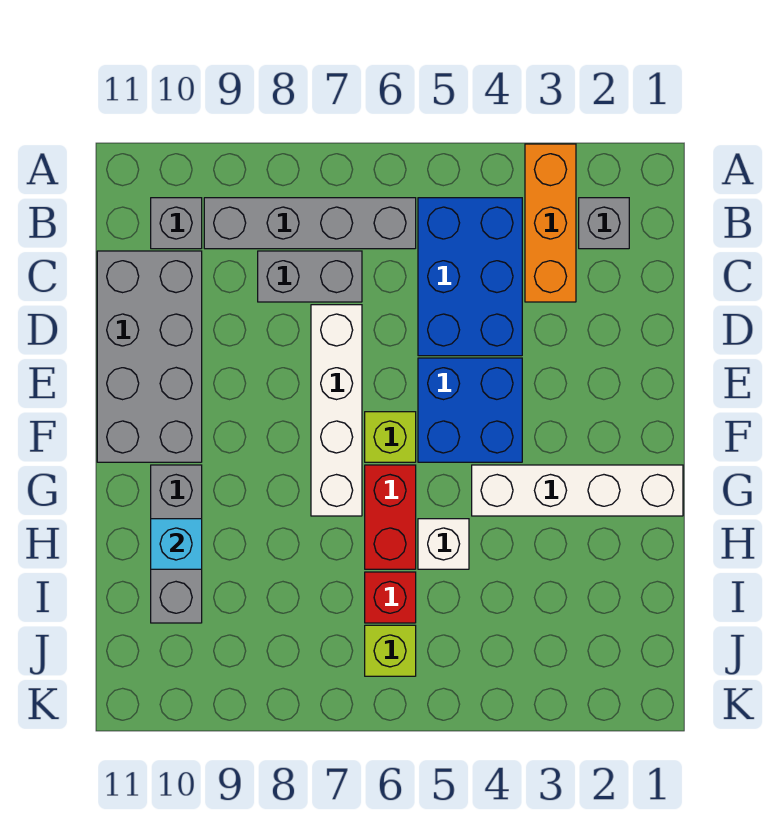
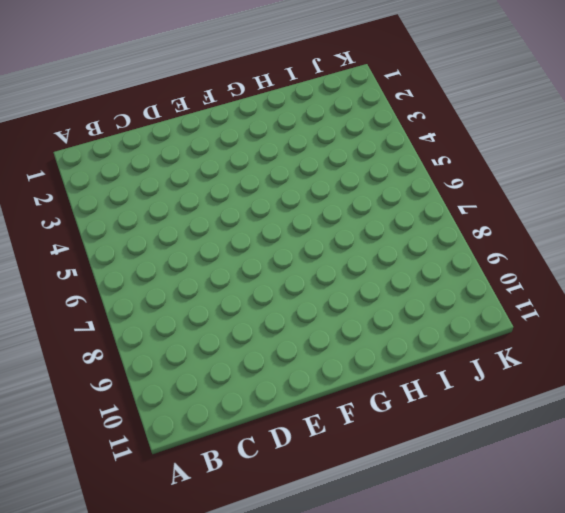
none -> orange 1x3 brick [525,144,576,302]
none -> grey 1x1 brick [579,198,629,249]
none -> blue 2x3 brick [418,198,522,356]

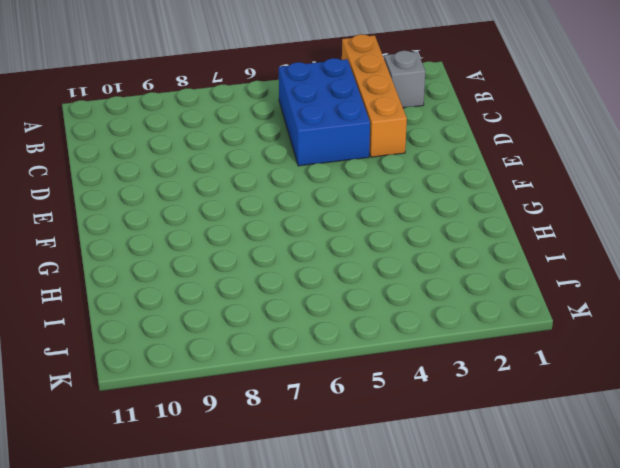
orange 1x4 brick [342,34,407,157] -> orange 1x3 brick [525,144,576,302]
none -> grey 1x4 brick [204,198,416,249]
none -> grey 1x1 brick [151,198,202,249]
none -> grey 1x2 brick [258,251,362,302]

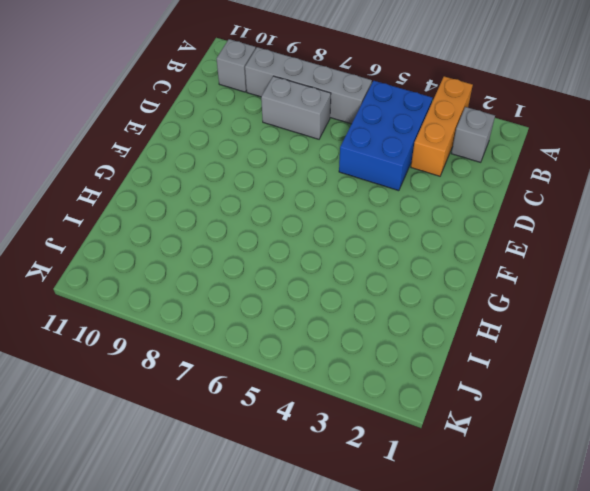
none -> grey 2x4 brick [97,251,202,462]
none -> white 1x4 brick [311,305,362,516]
none -> blue 2x2 brick [418,358,522,462]

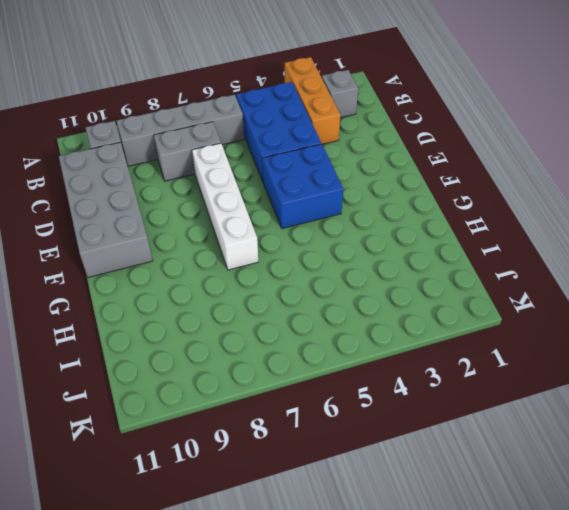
none -> lime 1x1 brick [365,412,416,462]
none -> white 1x4 brick [472,465,683,516]
none -> red 1x2 brick [365,465,416,569]

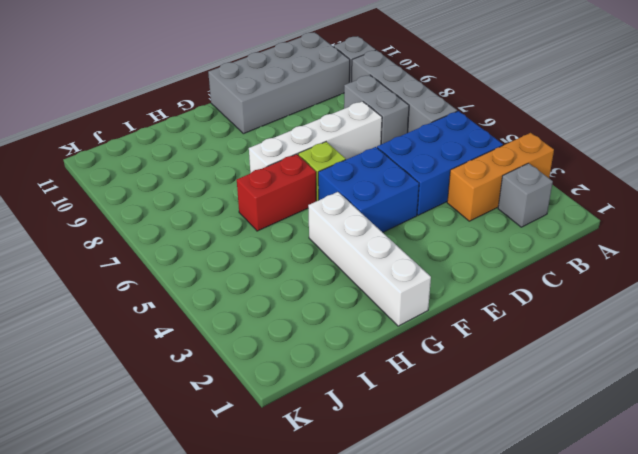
none -> grey 1x3 brick [151,465,202,623]
none -> white 1x1 brick [418,519,469,569]
none -> red 1x1 brick [365,572,416,623]

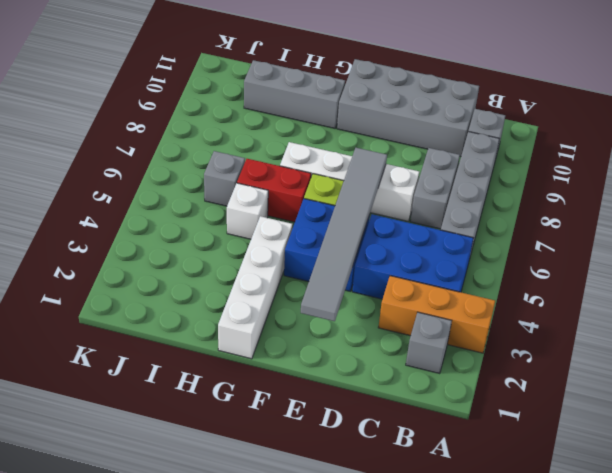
grey 1x6 tile [301,148,387,321] -> none
grey 1x1 brick [204,151,245,206] -> red 1x1 brick [365,572,416,623]
none -> lime 1x1 brick [365,625,416,676]
none -> cyan 1x1 brick [151,519,202,569]

